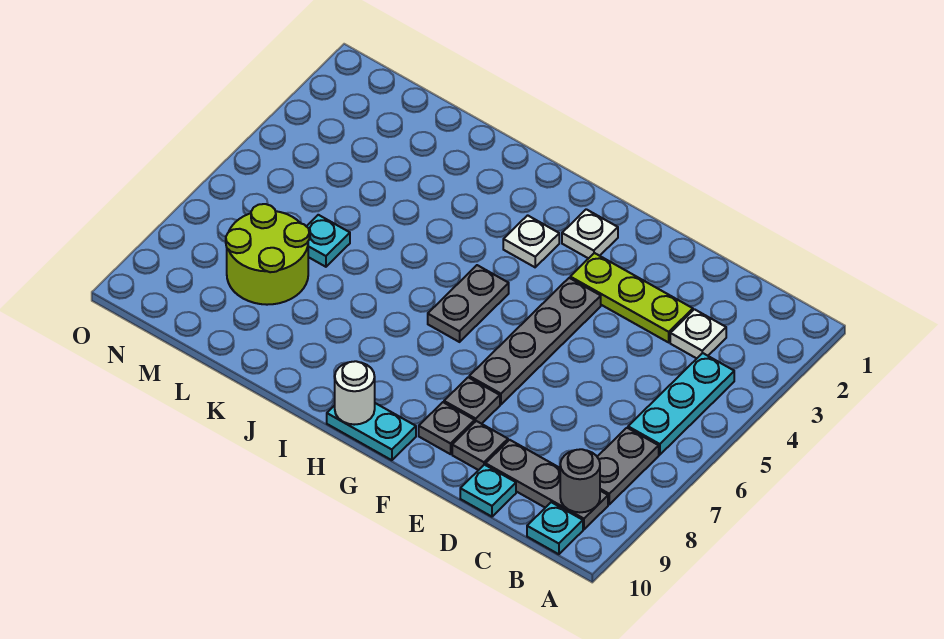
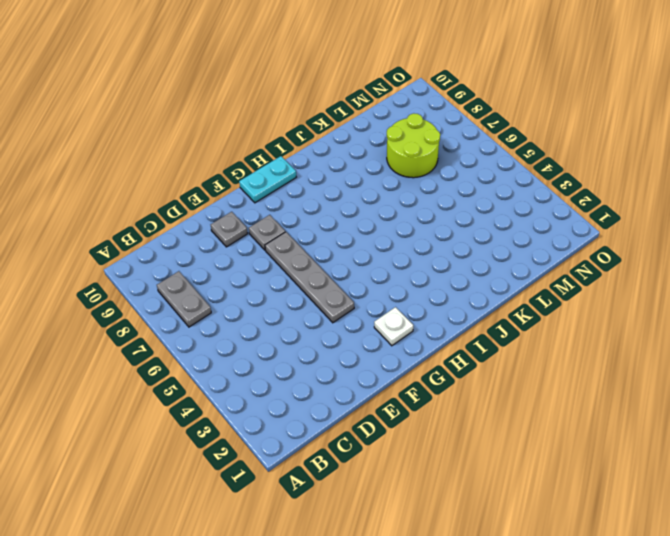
none -> cyan 1x3 plate [628,353,734,455]
none -> grey 1x3 plate [486,440,608,529]
none -> cyan 1x1 plate [527,502,583,554]

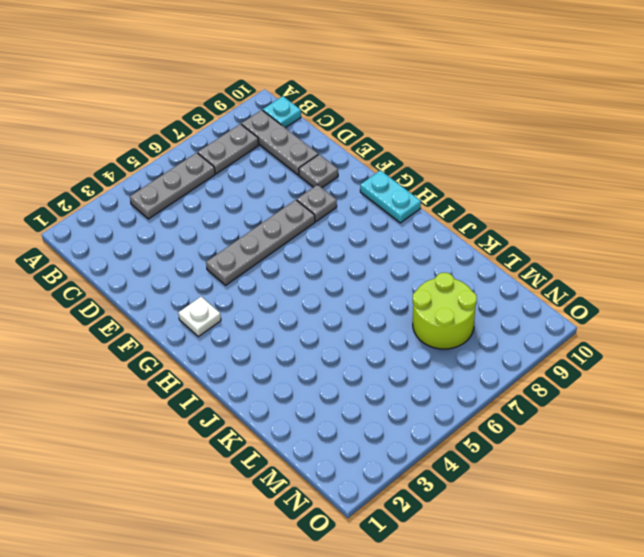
grey 1x3 plate [130,153,215,219] -> cyan 1x3 plate [628,353,734,455]
none -> white 1x1 plate [670,309,726,358]
none -> lime 1x3 plate [570,253,693,342]
none -> cyan 1x1 plate [460,465,516,517]

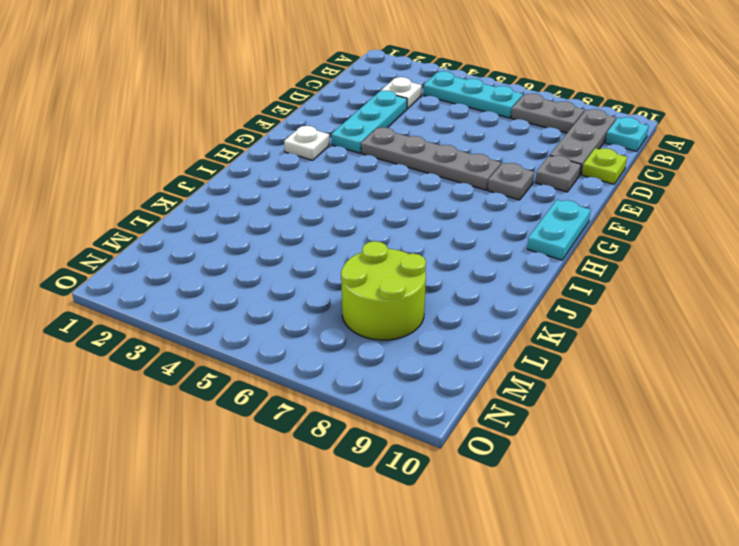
cyan 1x3 plate [332,91,407,153] -> lime 1x3 plate [570,253,693,342]
lime 1x1 plate [582,148,627,184] -> cyan 1x1 plate [460,465,516,517]
none -> grey 1x1 plate [419,402,475,454]
none -> white 1x1 plate [503,215,559,267]
none -> grey 1x2 plate [428,265,509,342]

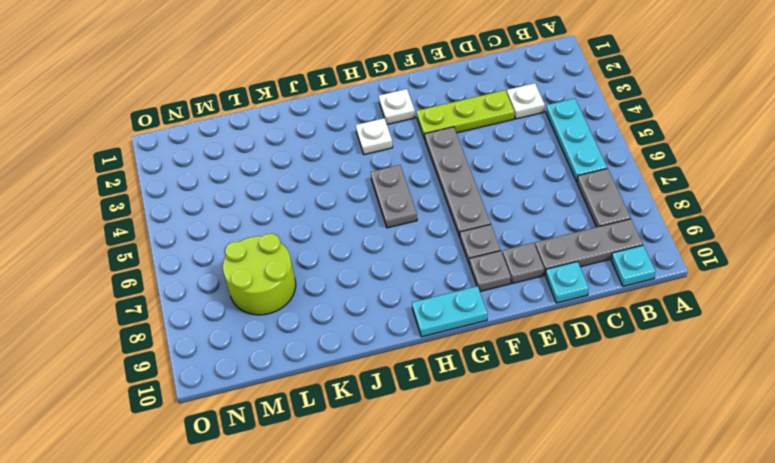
none -> cyan 1x1 plate [306,215,350,267]
none -> grey 1x1 round brick [560,449,600,512]
none -> white 1x1 round brick [335,361,375,425]

